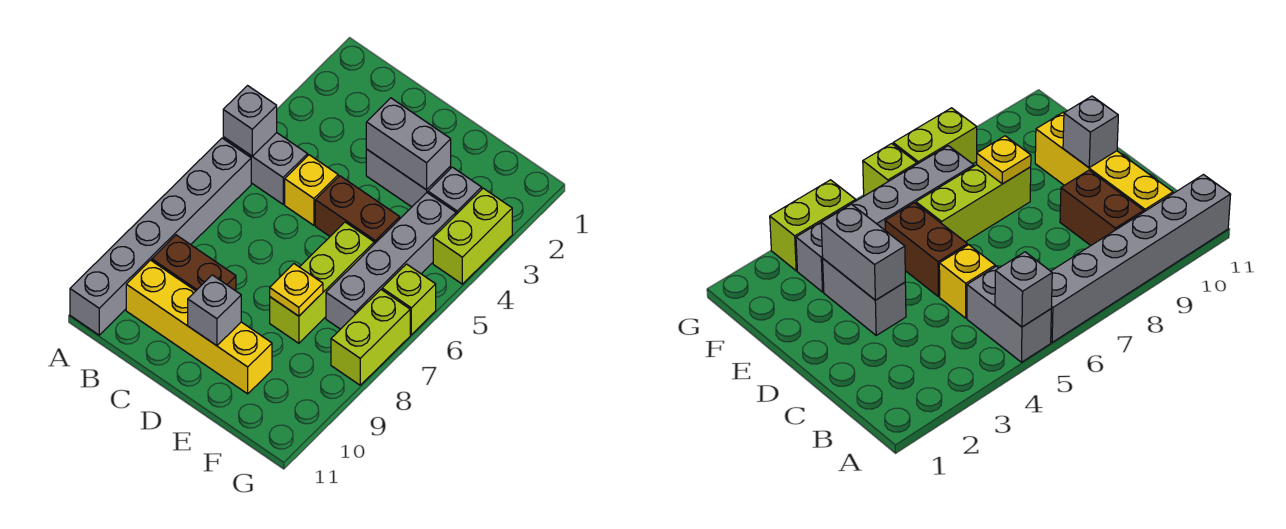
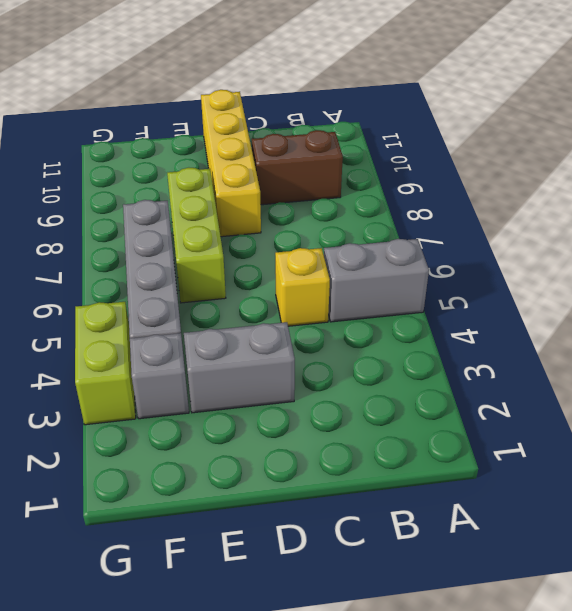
yellow 1x4 brick [201,90,261,237] -> yellow 1x4 brick turned to [126,260,272,394]
none -> grey 1x6 brick [70,138,251,335]
none -> brown 1x2 brick [315,176,400,244]
none -> lime 1x1 brick [382,264,436,335]

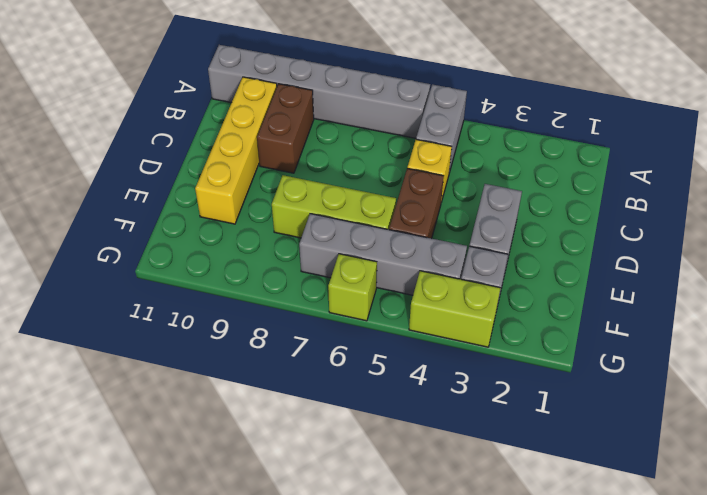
none -> lime 1x2 brick [331,290,410,385]
none -> grey 1x1 brick [223,86,277,156]
none -> grey 1x2 brick [366,98,451,190]

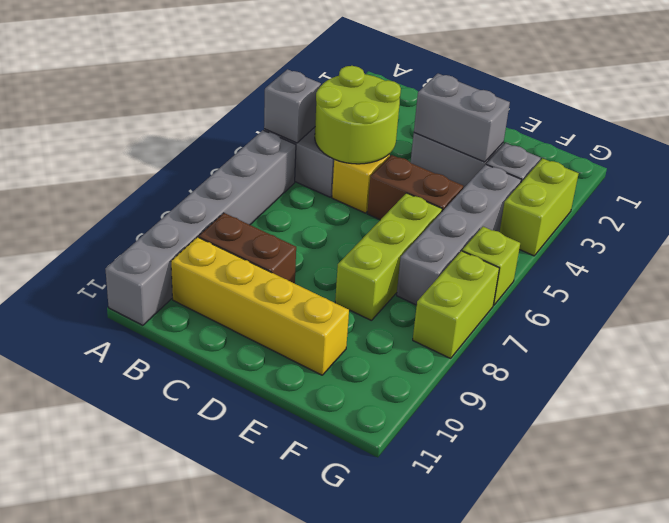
lime 2x2 round brick [315,66,401,164] -> none
none -> grey 1x1 brick [188,275,241,346]
none -> yellow 1x1 plate [270,264,323,316]

